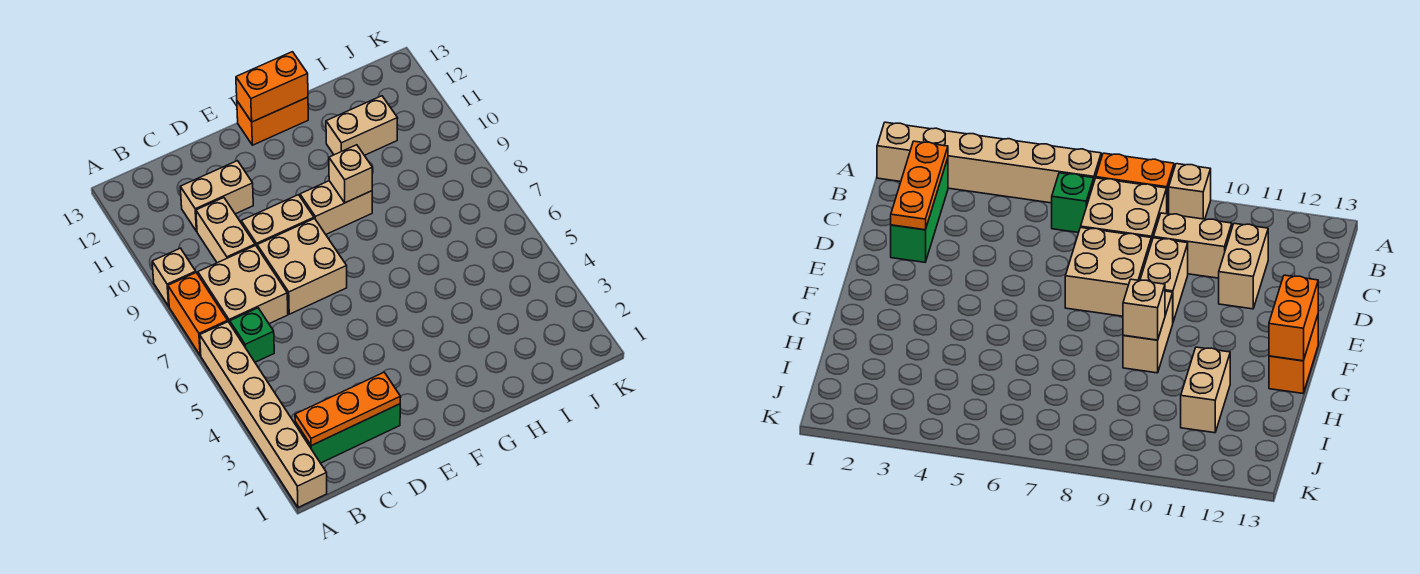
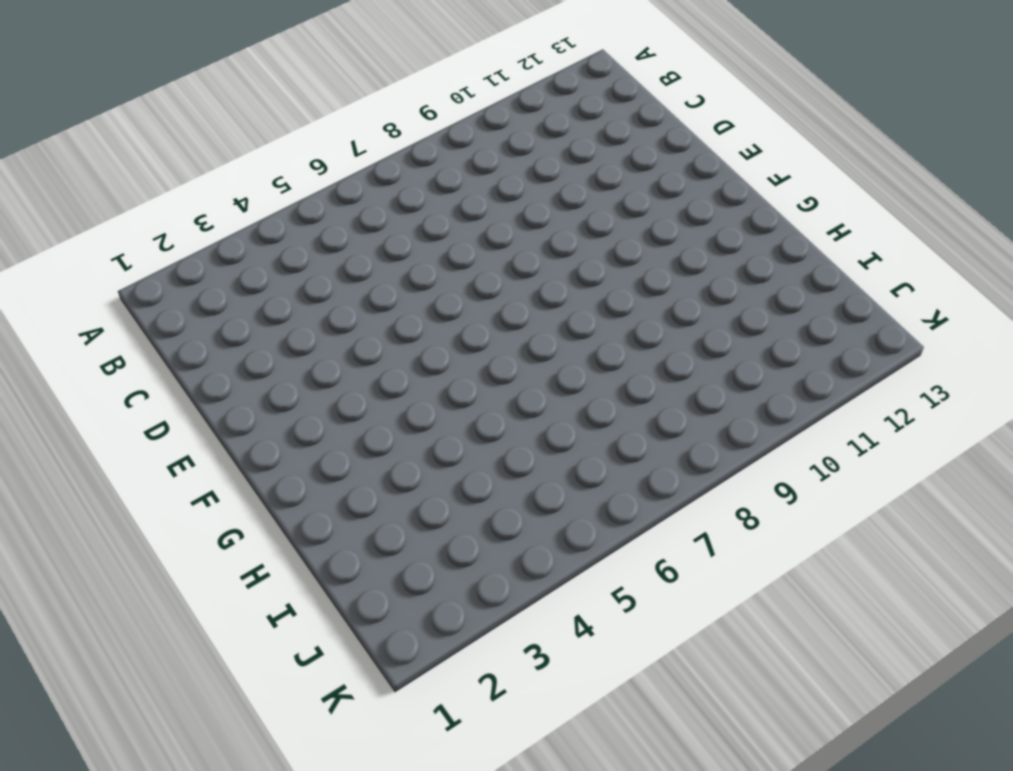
none -> tan 1x6 brick [200,322,327,507]
none -> orange 1x2 brick [168,273,228,356]
none -> tan 1x1 brick [152,248,196,306]

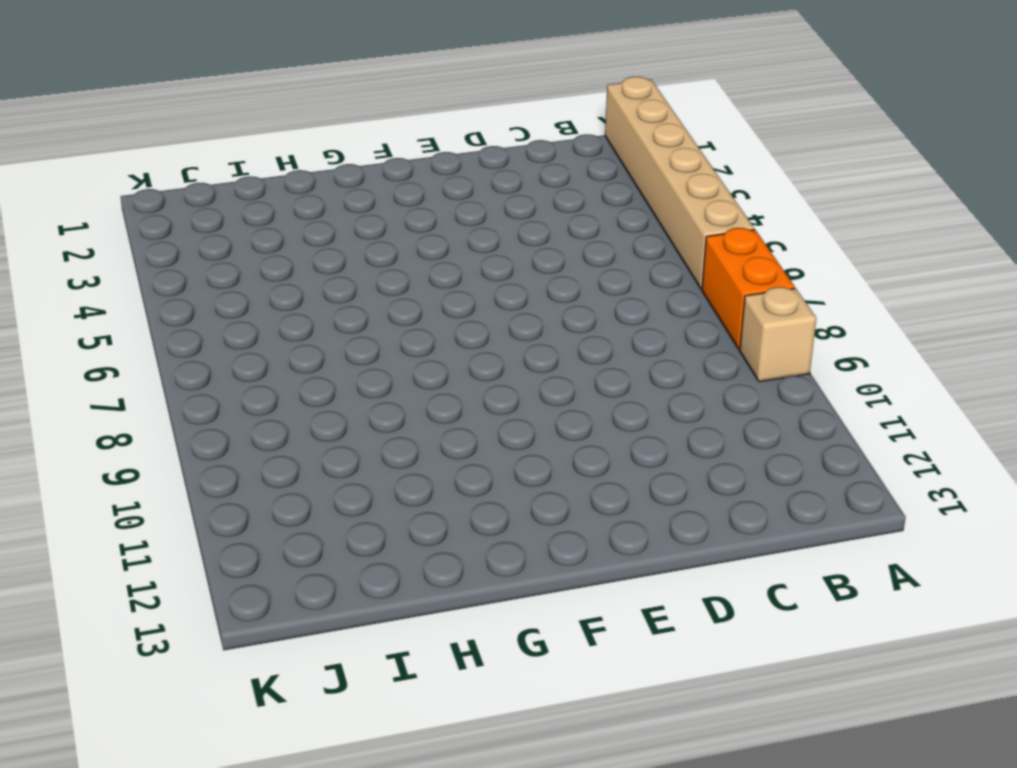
none -> green 1x3 brick [295,404,400,463]
none -> green 1x1 brick [230,308,274,362]
none -> tan 2x2 brick [198,245,288,324]

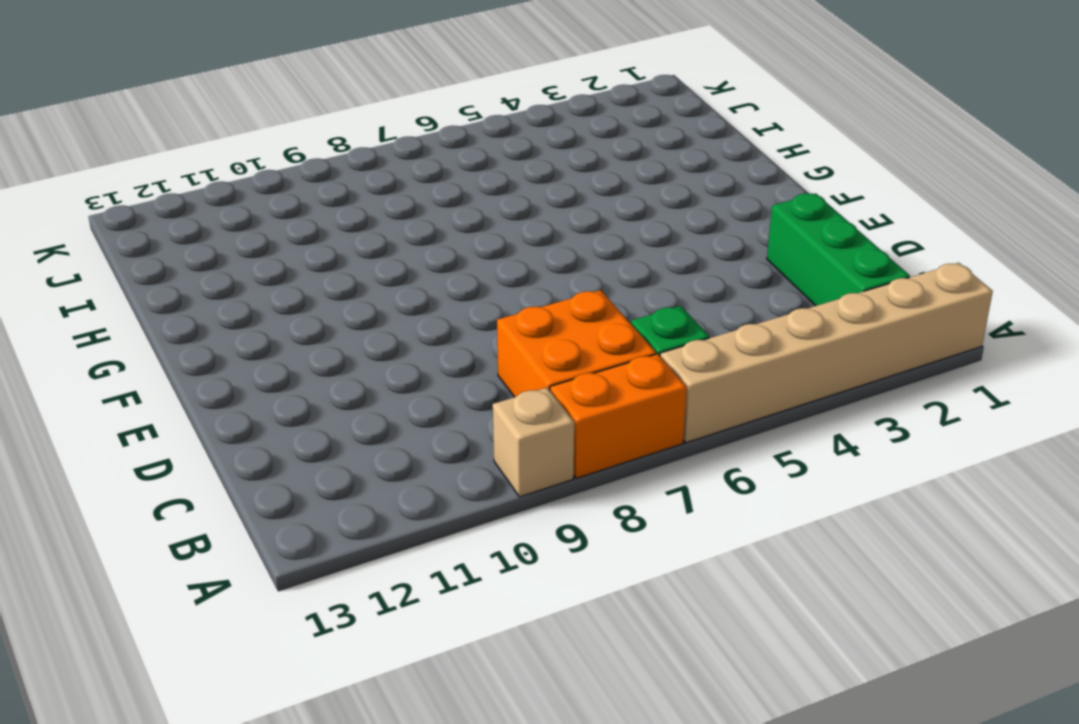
orange 2x2 brick [497,290,656,397] -> tan 2x2 brick [198,245,288,324]
none -> tan 1x2 brick [196,198,255,263]
none -> tan 1x2 brick [180,161,253,231]
none -> tan 2x2 brick [257,219,347,314]

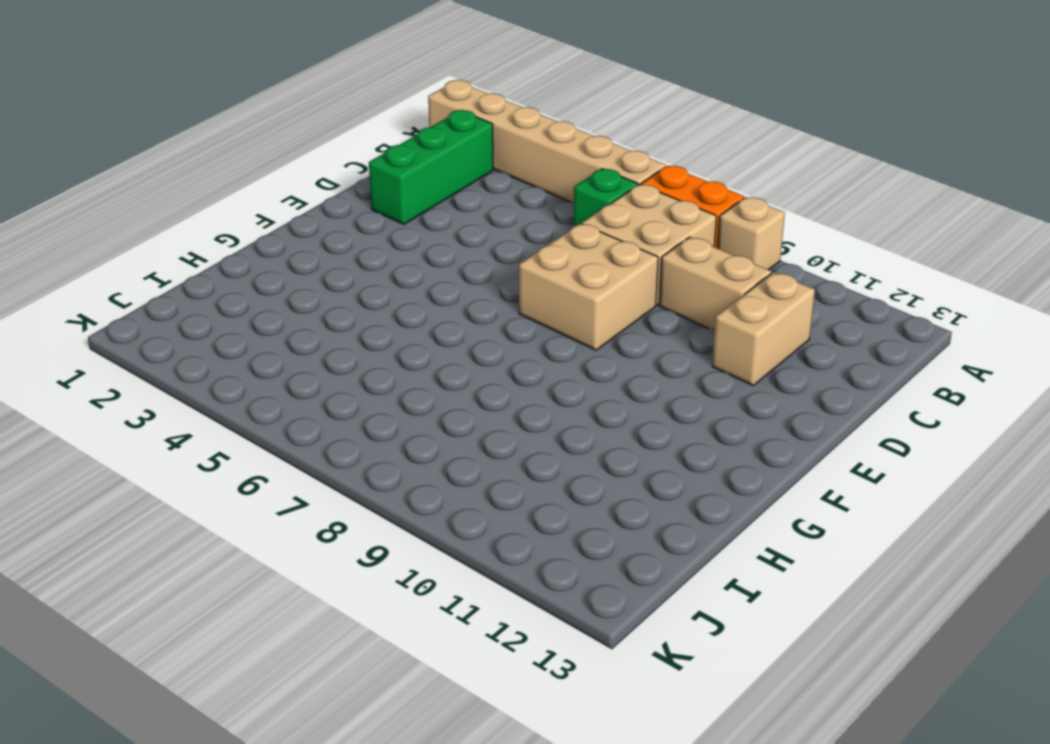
none -> tan 1x2 brick [241,195,314,246]
none -> tan 1x2 brick [300,181,372,234]
none -> orange 1x2 brick [237,97,308,145]

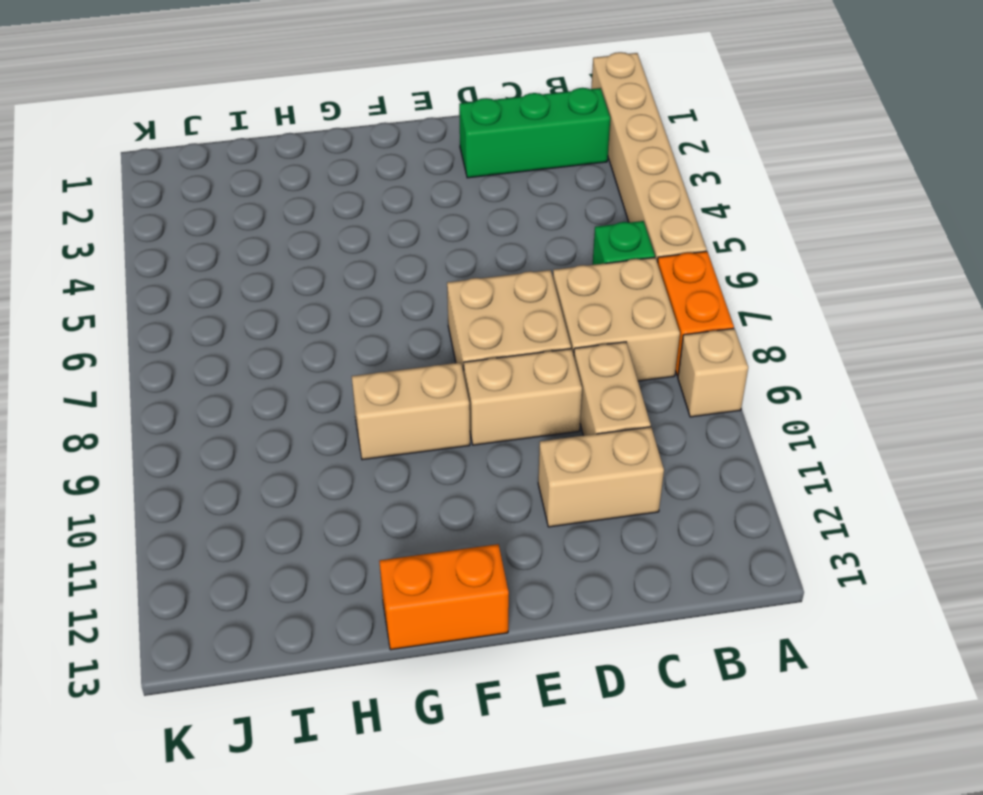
none -> tan 1x2 brick [326,96,398,155]
none -> orange 1x3 plate [295,372,401,446]
none -> orange 1x2 brick [236,52,308,122]

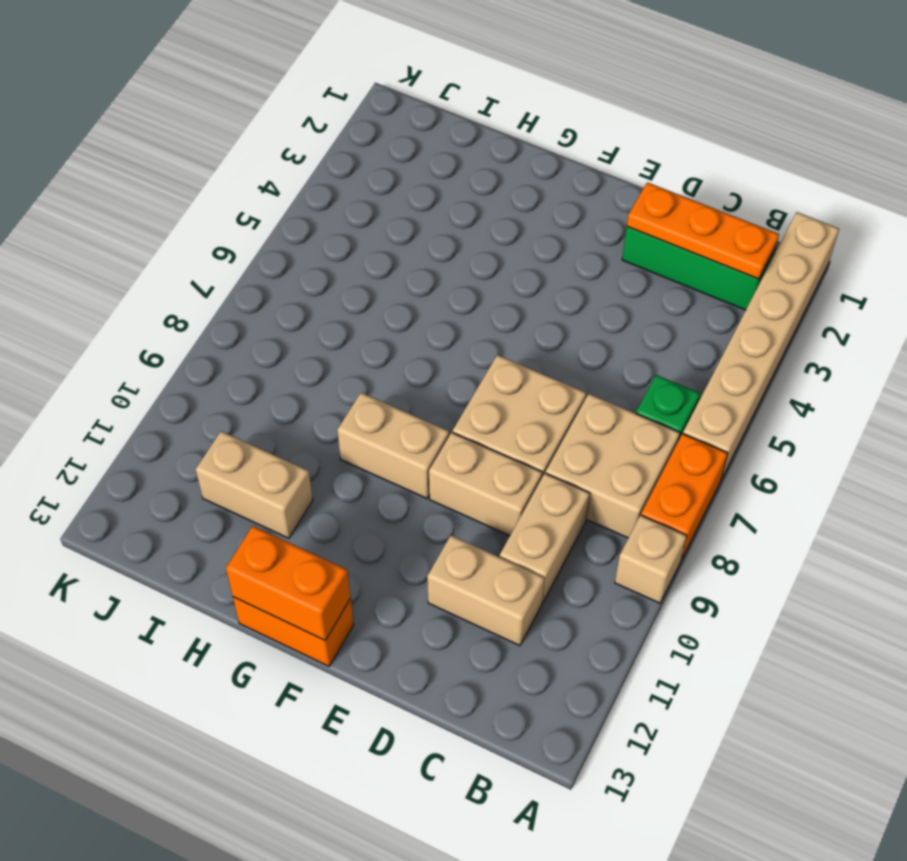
none -> tan 1x1 brick [329,145,372,203]

